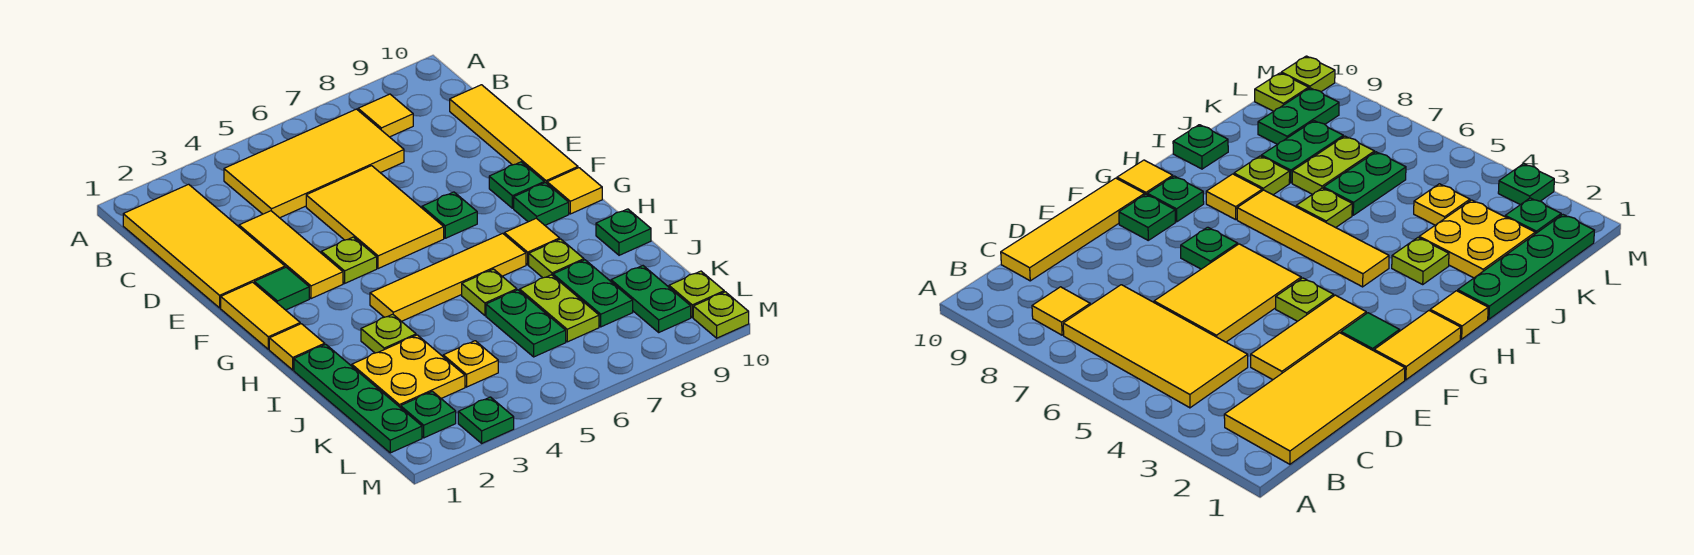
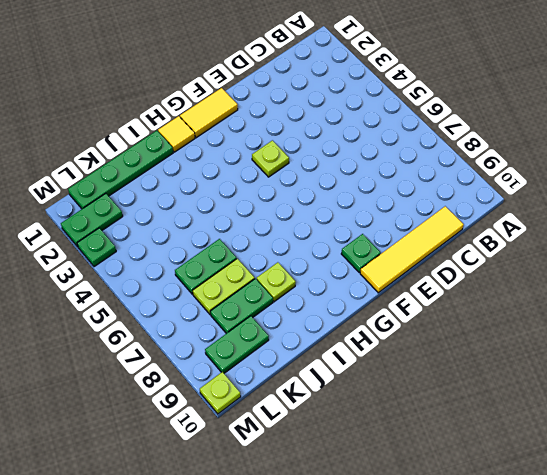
green 1x2 plate [61,193,123,247] -> green 1x1 plate [401,391,456,438]
none -> yellow 2x4 tile [123,184,285,308]
none -> yellow 2x4 tile [224,109,404,218]
none -> yellow 1x1 tile [358,94,413,137]
none -> yellow 1x3 tile [239,211,343,299]

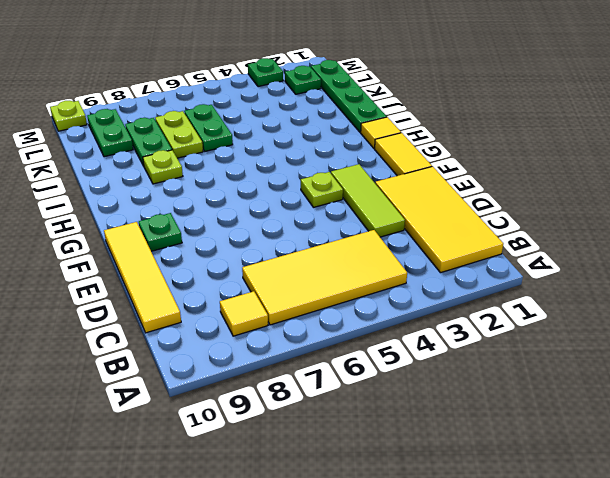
lime 1x3 tile [331,164,405,237] -> yellow 1x3 tile [239,211,343,299]
none -> yellow 2x3 tile [306,166,444,269]
none -> green 1x1 tile [254,267,309,310]
none -> green 1x1 plate [422,192,477,238]
none -> green 1x1 plate [514,183,569,225]

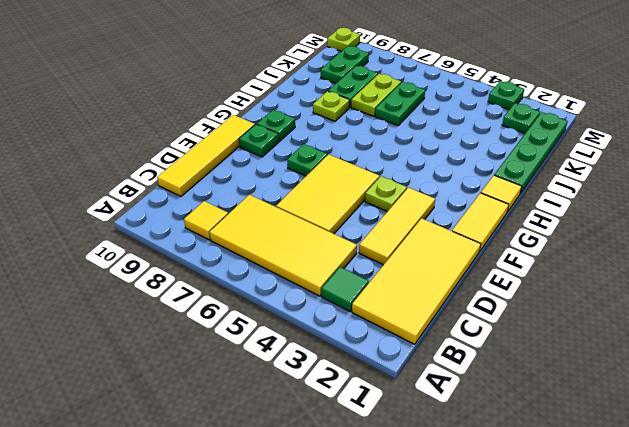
green 1x1 tile [321,267,369,311] -> green 1x1 tile moved to [254,267,309,310]
none -> yellow 1x1 tile [547,168,602,214]
none -> yellow 1x4 tile [370,233,526,321]
none -> yellow 1x1 tile [504,218,560,265]
none -> lime 1x1 plate [361,314,416,353]

